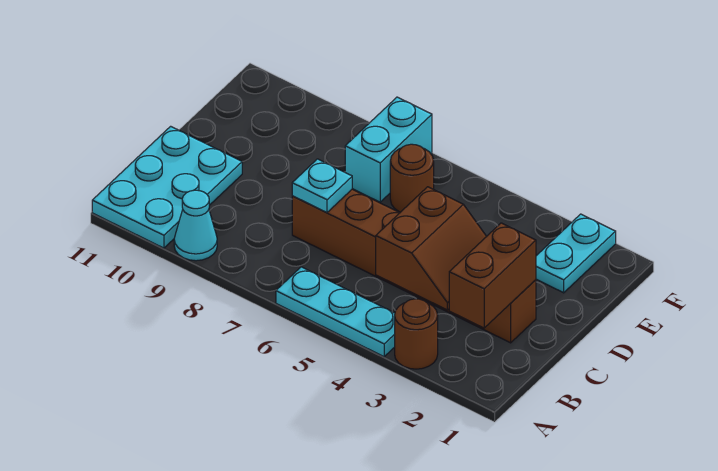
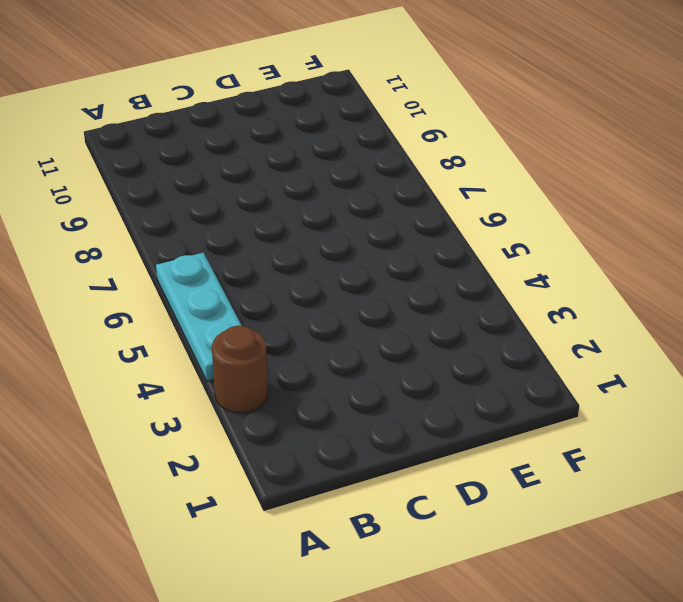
none -> cyan 1x1 cone [174,190,217,261]
none -> cyan 2x3 plate [92,126,242,248]

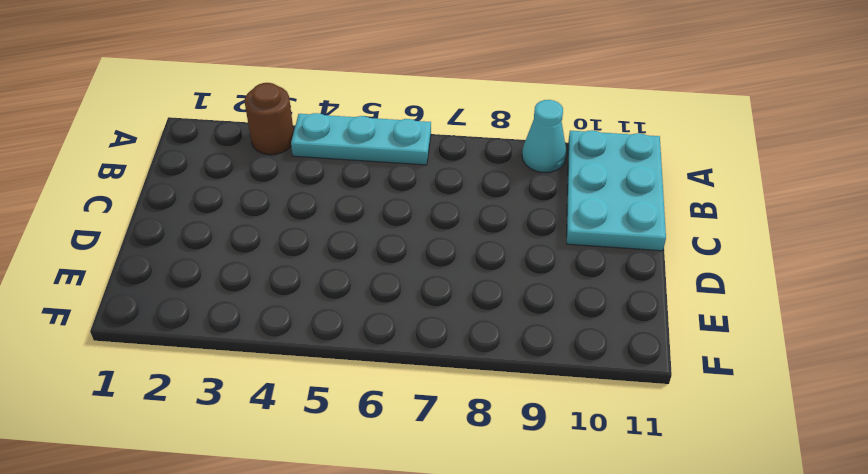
none -> brown 1x6 brick [292,189,536,343]
none -> cyan 1x2 plate [536,214,616,293]

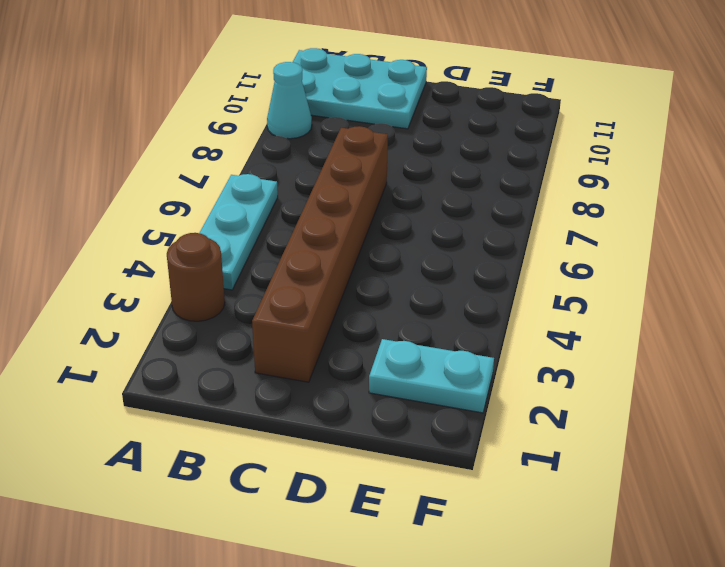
none -> brown 1x1 round brick [390,144,434,212]
none -> cyan 1x2 brick [345,97,432,202]

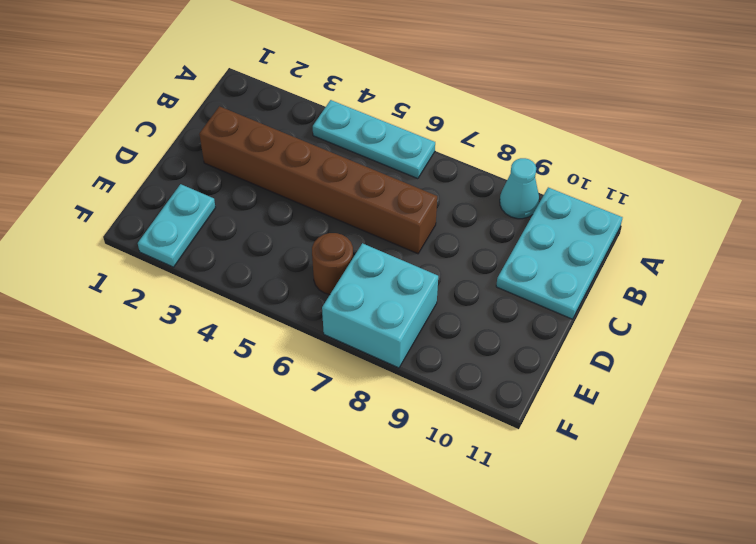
cyan 2x2 brick [322,243,438,368] -> cyan 1x2 brick [345,97,432,202]
none -> brown 1x1 round brick [395,299,438,369]
none -> brown 1x2 brick [449,223,536,328]

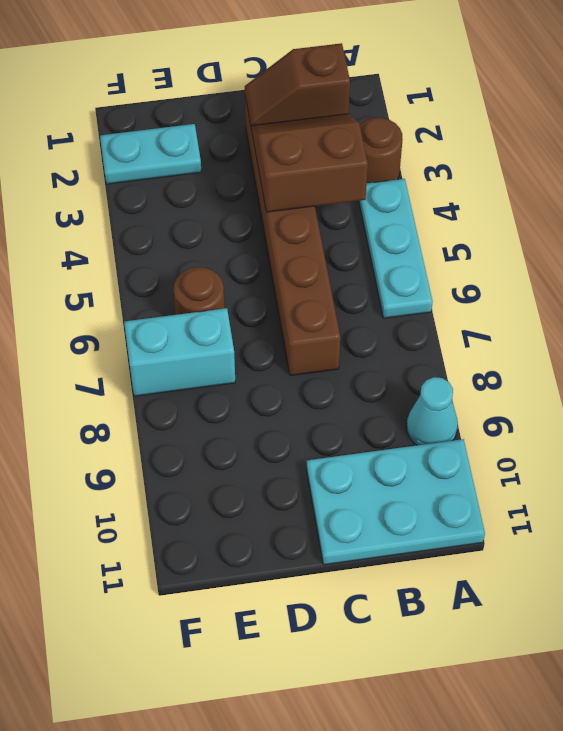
brown 1x2 slope [245,43,350,130] -> brown 1x2 brick [449,223,536,328]
none -> cyan 1x1 plate [292,159,352,212]

